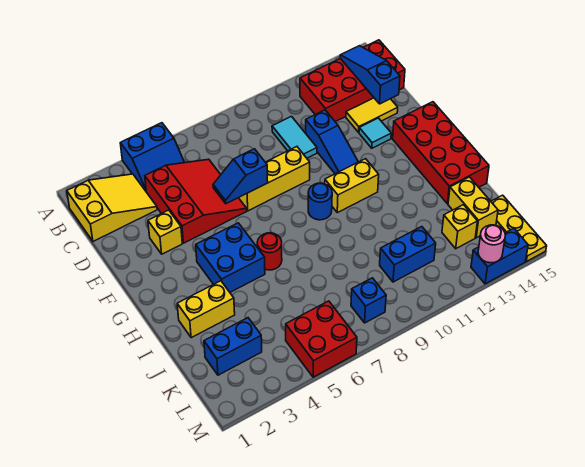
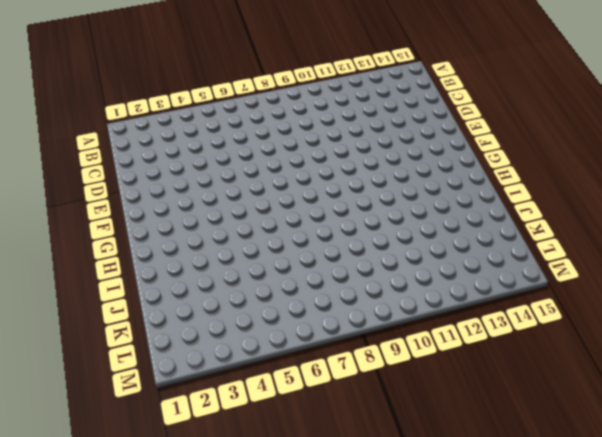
none -> blue 2x2 slope [120,123,185,191]
none -> yellow 2x3 slope [67,174,157,241]
none -> red 2x4 brick [300,40,405,122]

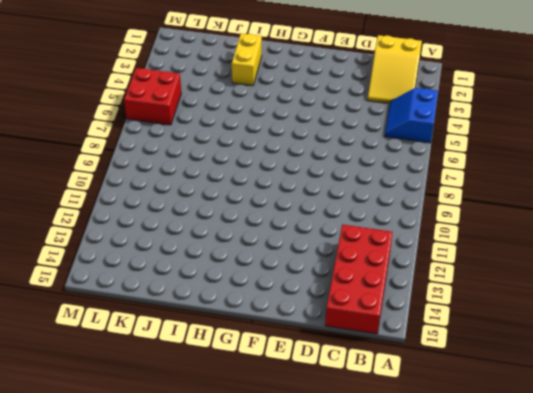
none -> red 3x3 slope [145,159,247,243]
none -> cyan 1x2 tile [272,117,317,158]
none -> blue 1x3 slope [306,110,358,174]

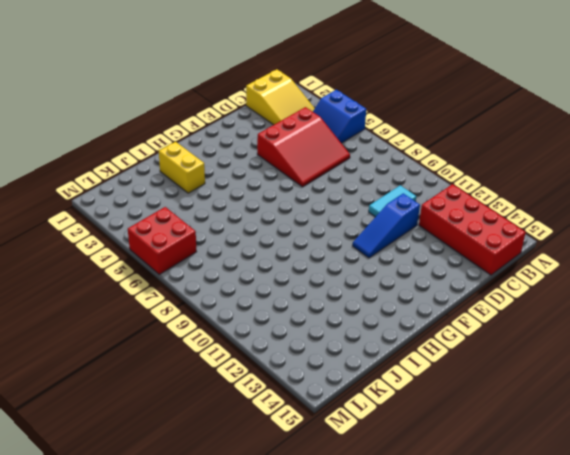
none -> yellow 1x2 tile [346,98,398,132]
none -> yellow 1x1 brick [148,210,182,254]
none -> yellow 1x3 brick [239,147,310,211]

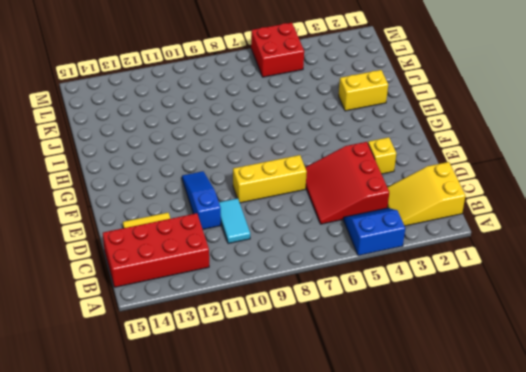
none -> cyan 1x1 tile [359,118,391,148]
none -> red 2x4 brick [393,102,489,204]
none -> blue 2x2 brick [196,223,265,292]

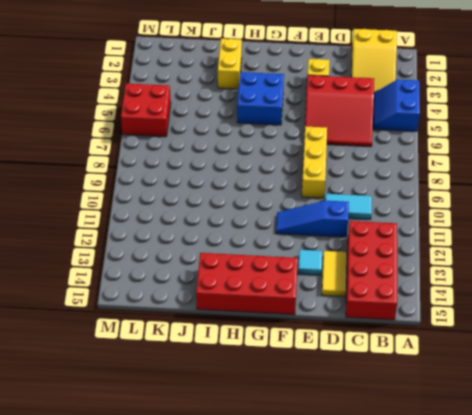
none -> blue 1x1 round brick [308,183,332,220]
none -> yellow 1x2 brick [325,159,379,213]
none -> red 1x1 round brick [257,233,282,270]

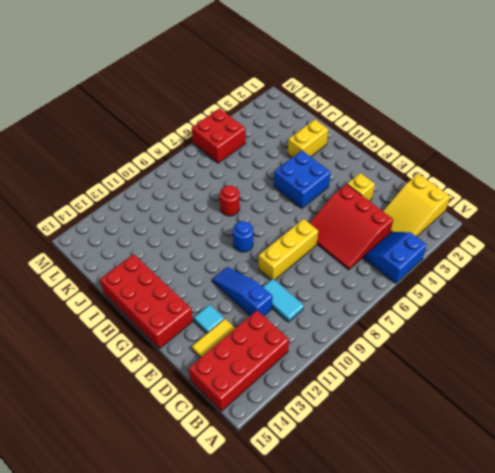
red 1x1 round brick [220,186,240,216] -> red 1x1 round brick moved to [257,233,282,270]
none -> yellow 1x2 brick [325,159,379,213]
none -> yellow 1x2 brick [448,177,498,238]
none -> blue 1x2 brick [204,318,262,375]

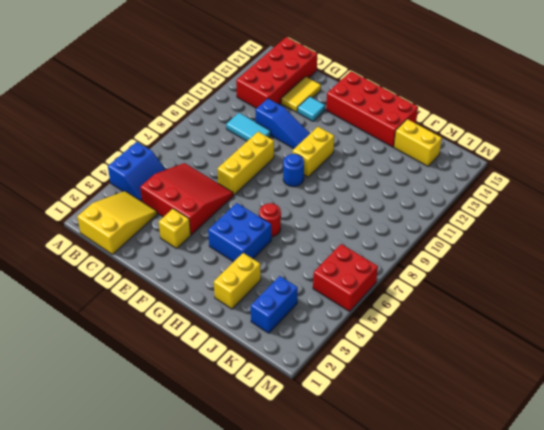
none -> blue 1x2 brick [380,227,436,282]
none -> yellow 1x1 brick [442,205,477,249]
none -> yellow 1x3 plate [491,195,547,262]

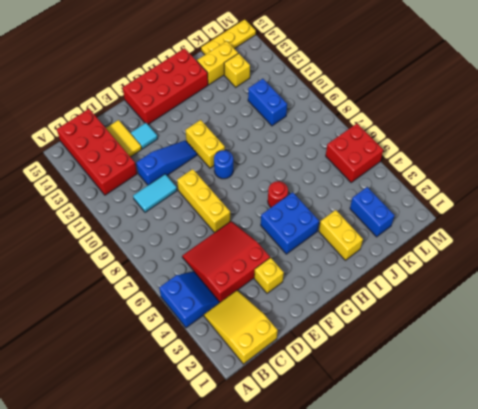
none -> blue 1x1 brick [351,278,386,323]
none -> blue 1x2 brick [471,228,528,284]
none -> blue 1x3 slope [340,46,400,104]

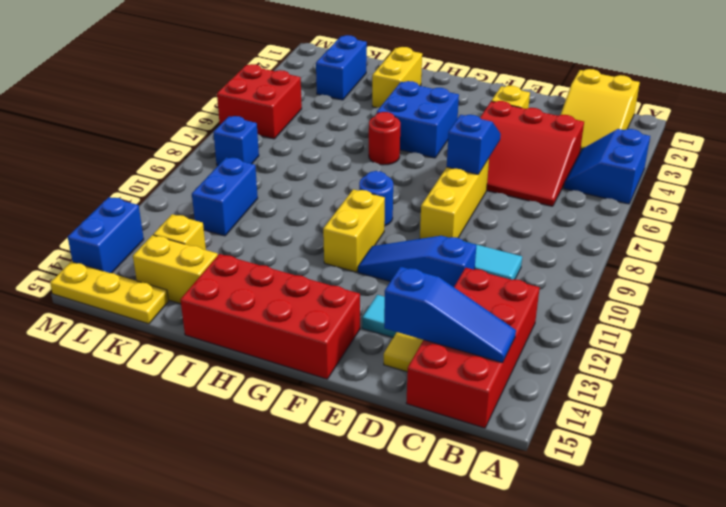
none -> pink 1x1 round brick [478,225,505,263]

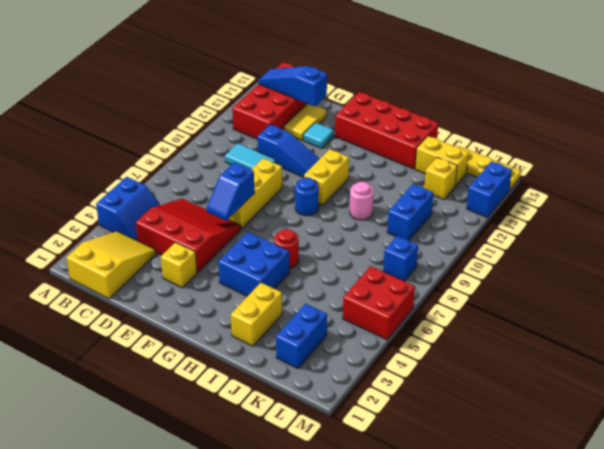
pink 1x1 round brick [350,182,374,220] -> pink 1x1 round brick moved to [478,225,505,263]

